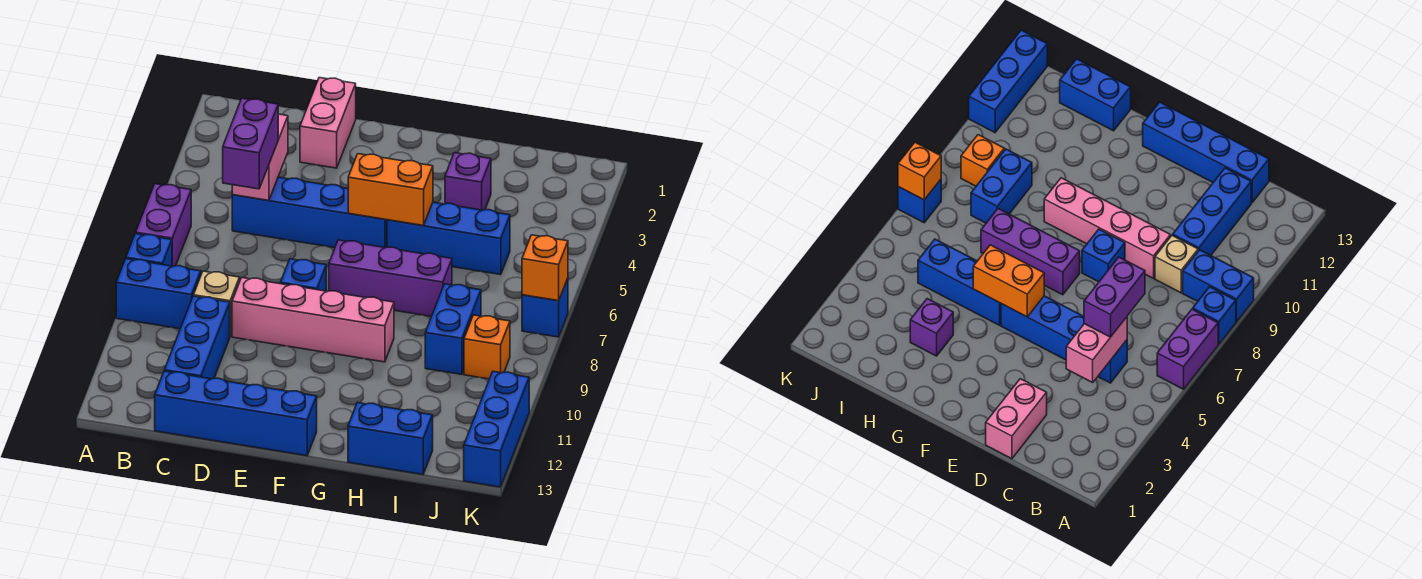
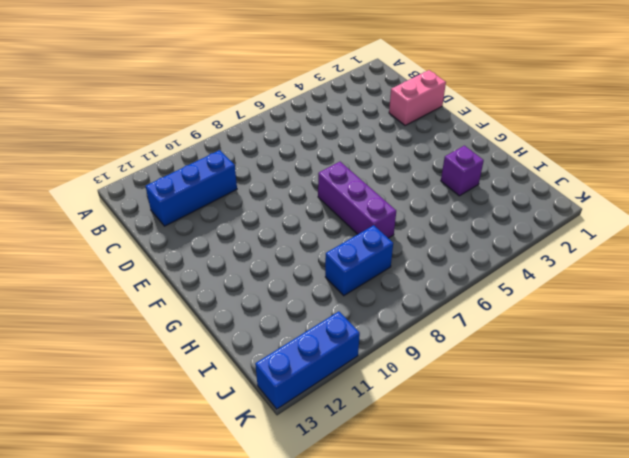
none -> purple 1x2 brick [136,184,191,266]
none -> blue 1x1 brick [126,234,172,266]
none -> blue 1x2 brick [116,259,201,329]

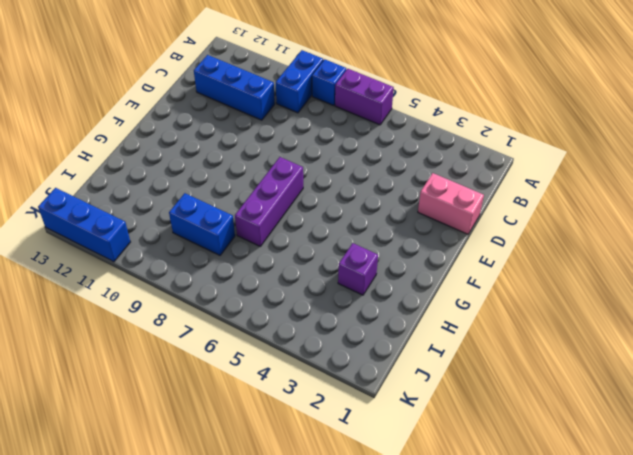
none -> blue 1x4 brick [232,177,387,248]
none -> tan 1x1 brick [193,271,239,336]
none -> blue 1x4 brick [155,371,317,456]

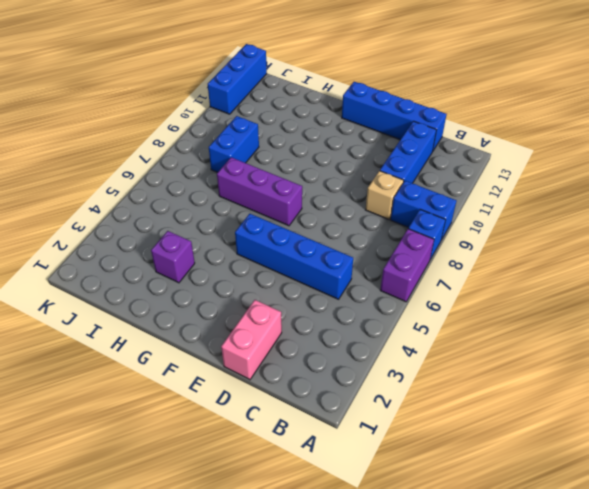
none -> pink 1x4 brick [232,278,394,362]
none -> blue 1x1 brick [280,259,326,291]
none -> blue 1x3 brick [387,202,510,275]

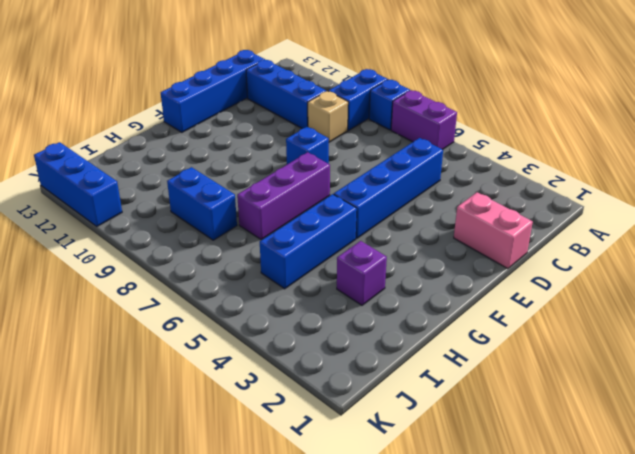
none -> pink 1x4 brick [232,278,394,362]
none -> blue 1x2 brick [348,403,433,474]
none -> orange 1x1 brick [464,315,510,379]

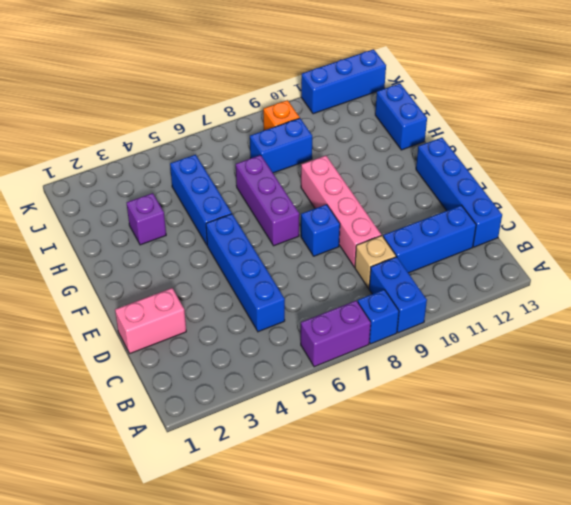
none -> blue 1x1 brick [522,278,568,337]
none -> pink 1x2 brick [232,114,288,201]
none -> orange 1x2 brick [348,154,433,226]

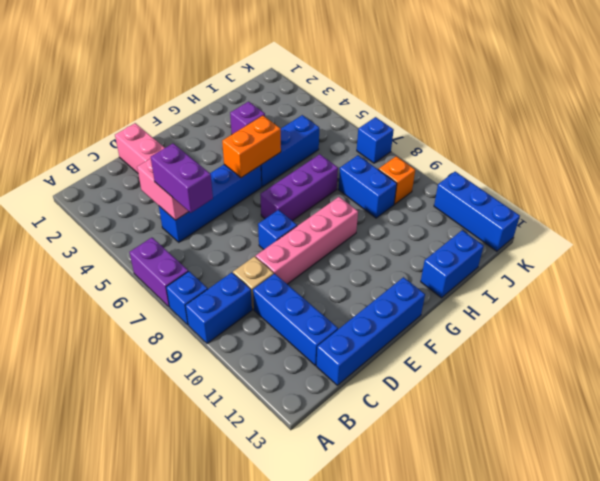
none -> orange 1x1 brick [522,235,568,301]

